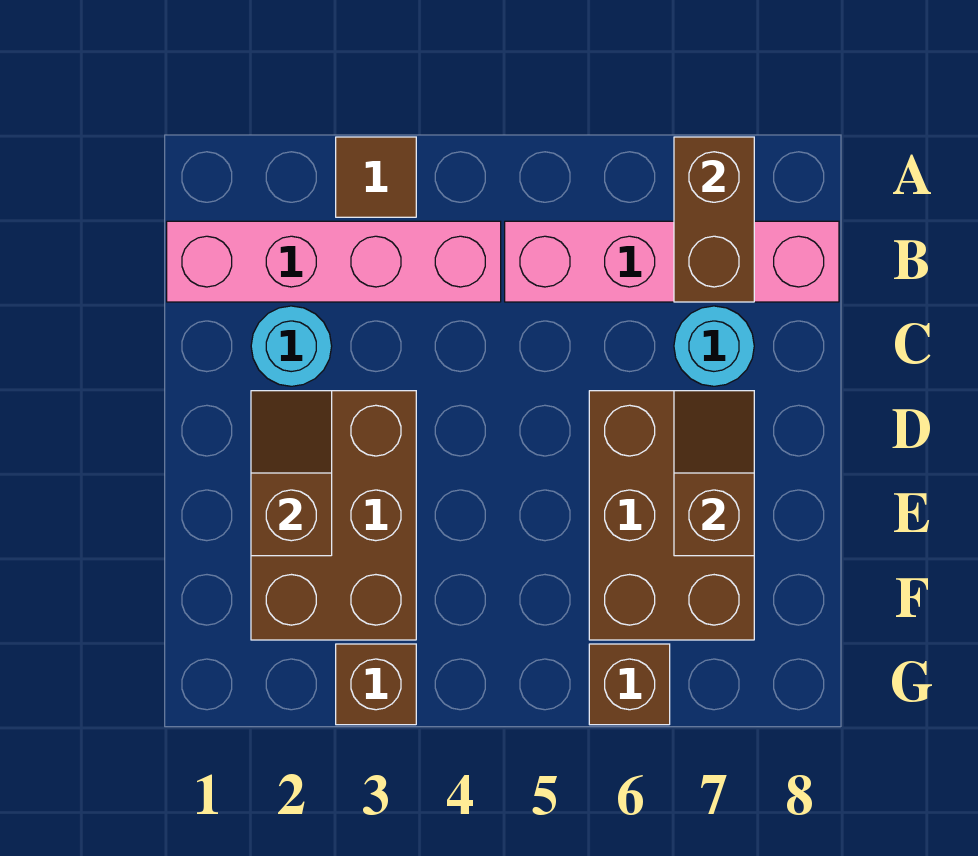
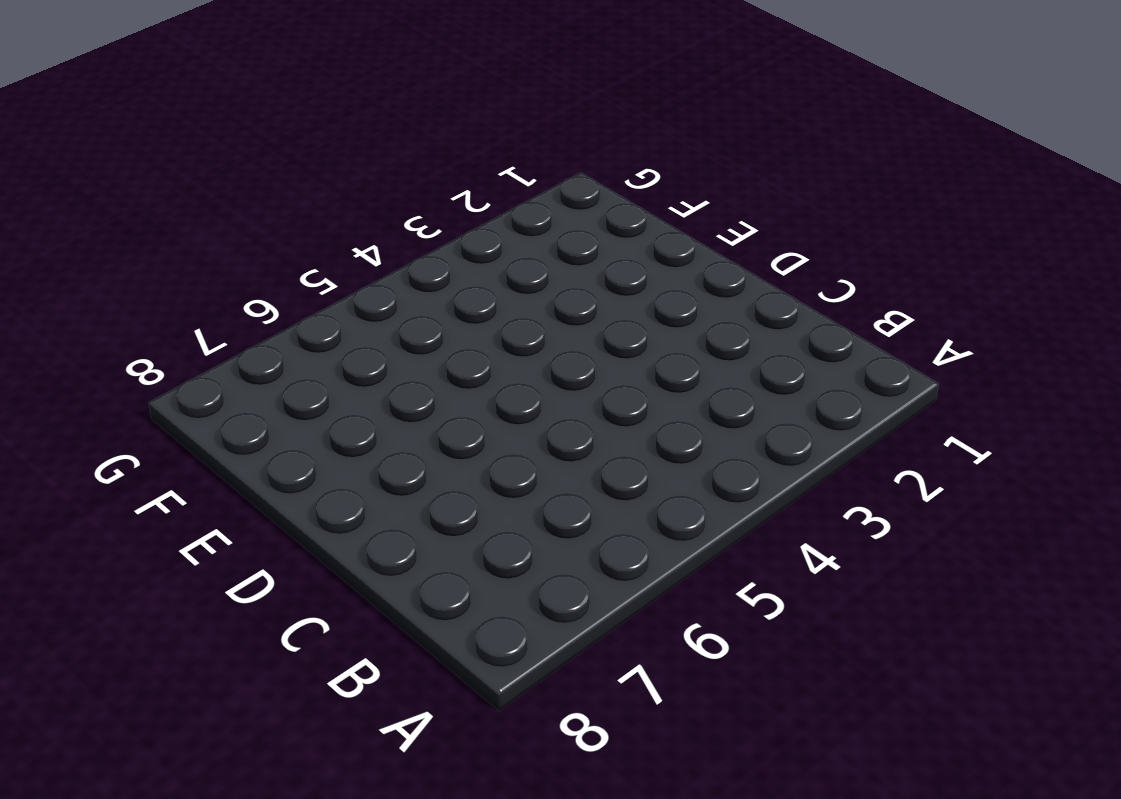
none -> brown 1x1 tile [336,137,416,217]
none -> pink 1x4 brick [167,221,501,302]
none -> pink 1x4 brick [505,221,839,302]

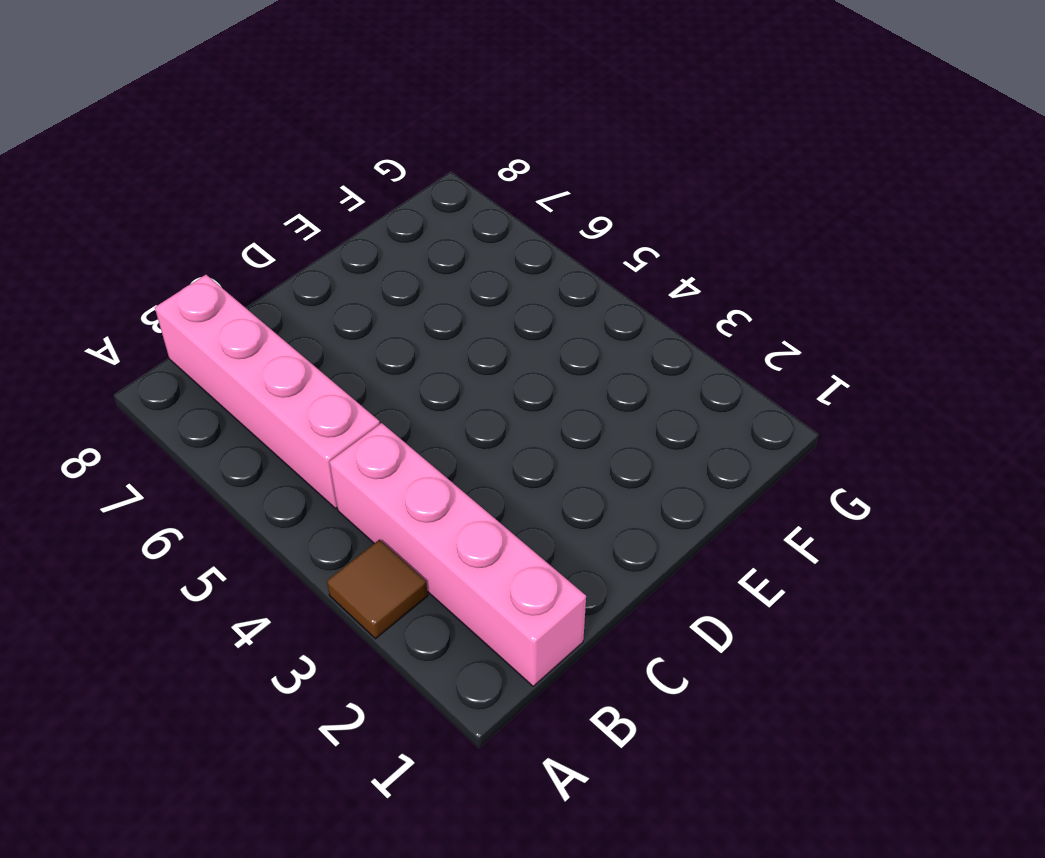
none -> cyan 1x1 round brick [251,306,332,386]
none -> cyan 1x1 round brick [674,306,754,386]
none -> brown 2x3 brick [251,391,416,640]

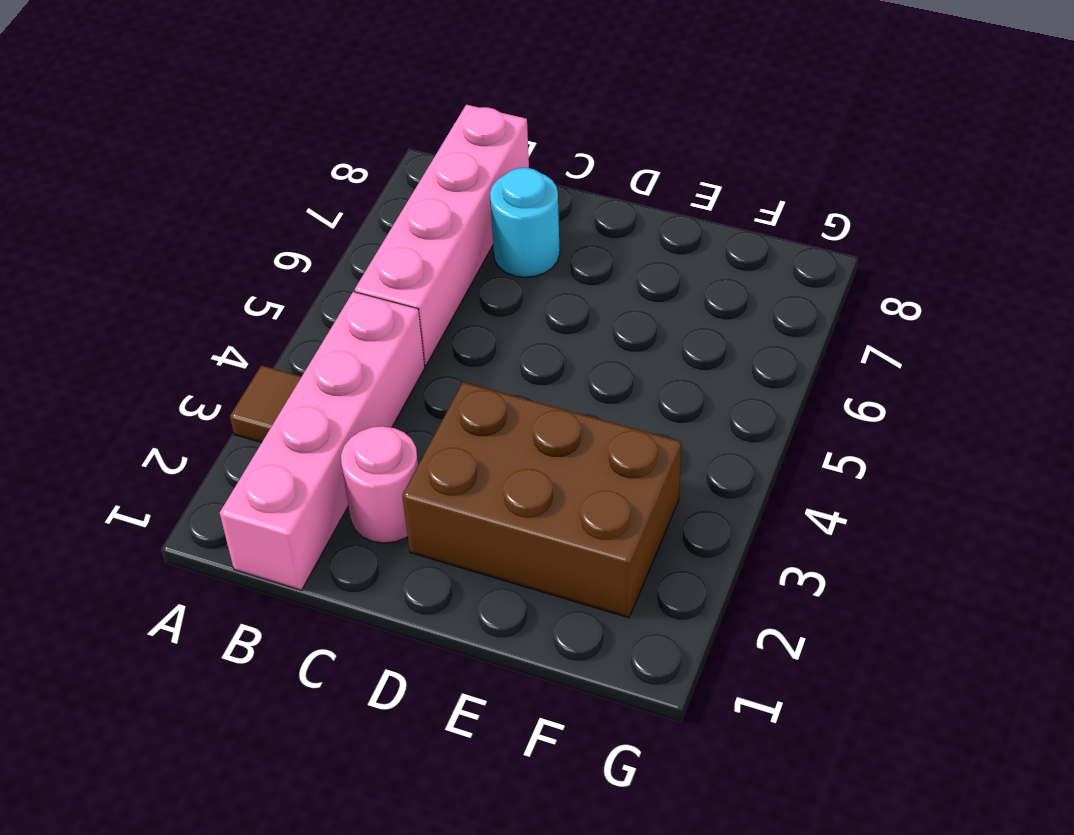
pink 1x1 round brick [341,426,418,543] -> cyan 1x1 round brick [251,306,332,386]
none -> brown 2x3 brick [589,391,754,640]
none -> brown 1x1 brick [336,644,416,725]
none -> brown 1x1 brick [589,644,670,725]

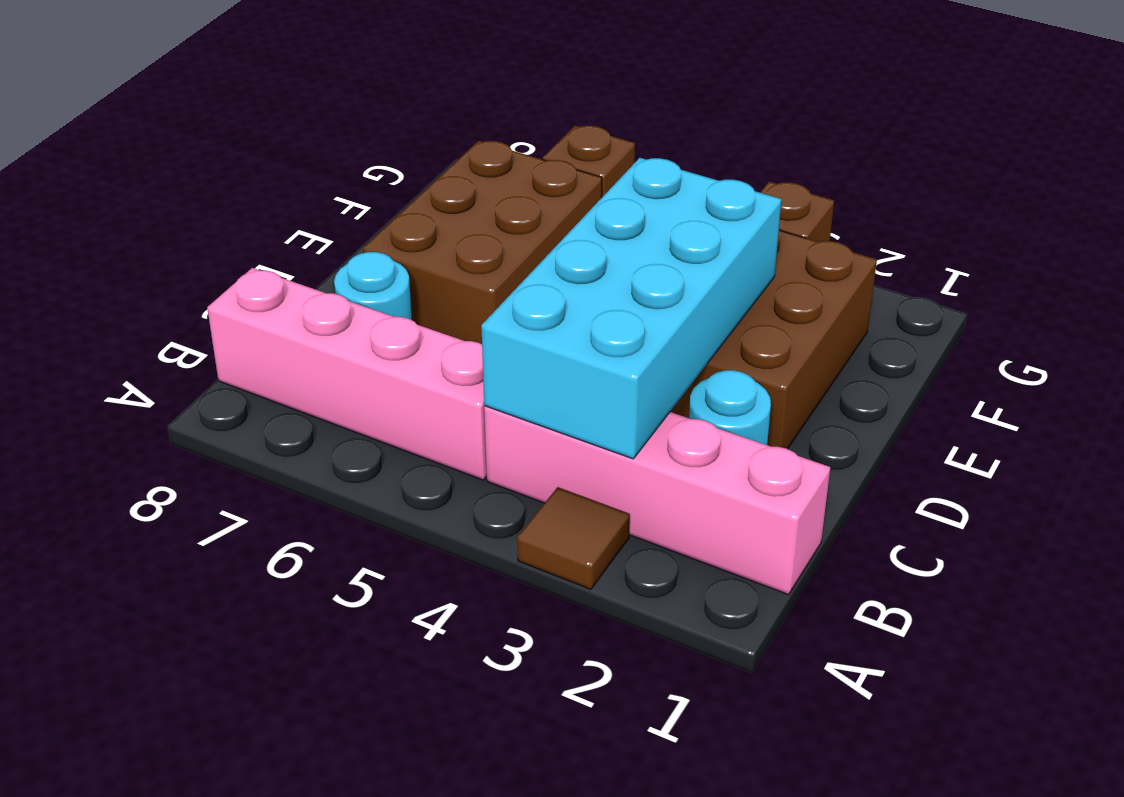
cyan 2x4 brick [481,158,781,459] -> none
none -> brown 1x2 brick [674,137,754,302]
none -> brown 1x2 slope [251,391,332,556]
none -> brown 1x2 slope [674,391,754,556]

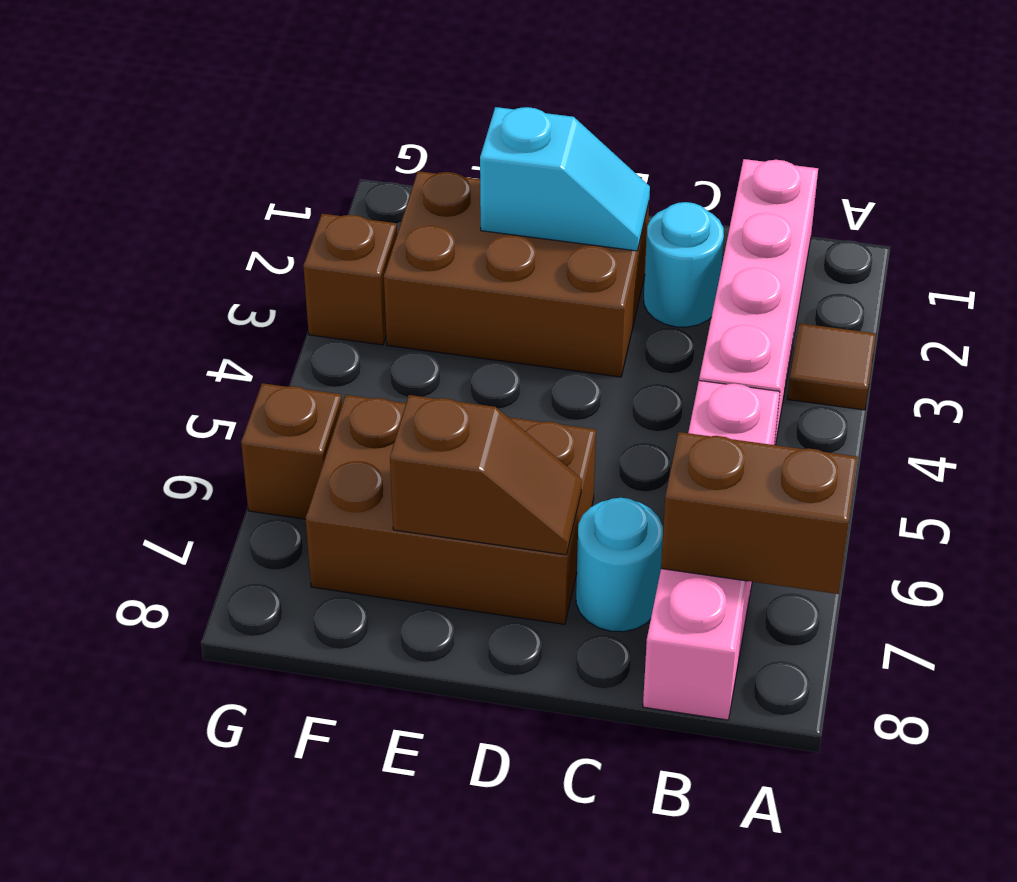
cyan 1x2 slope [480,107,650,251] -> brown 1x2 slope [251,391,332,556]

